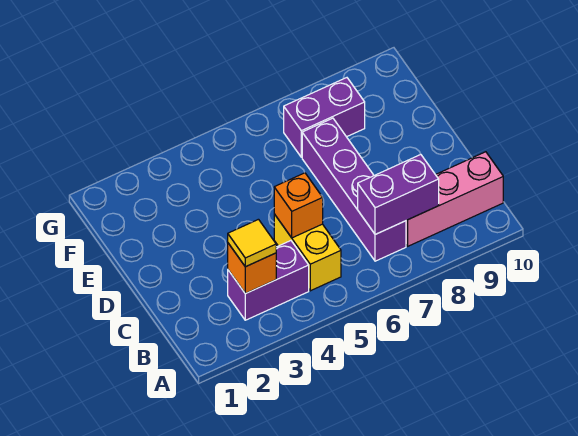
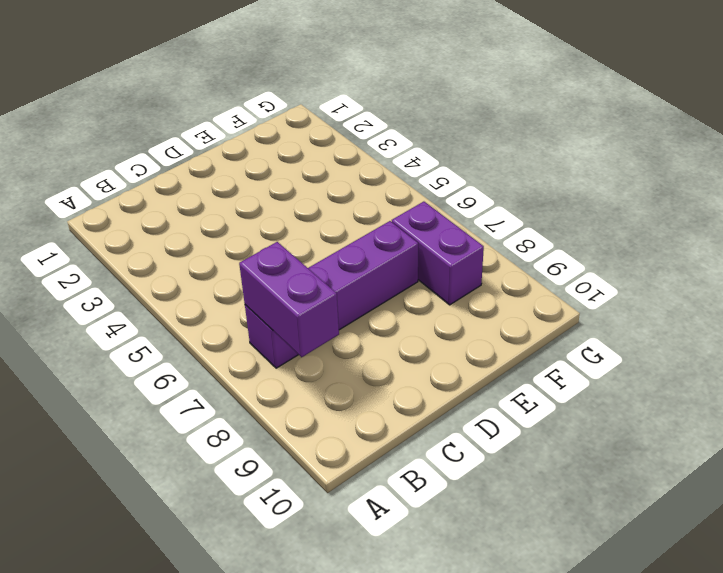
none -> purple 1x2 brick [228,241,309,320]
none -> yellow 1x2 brick [274,214,341,291]

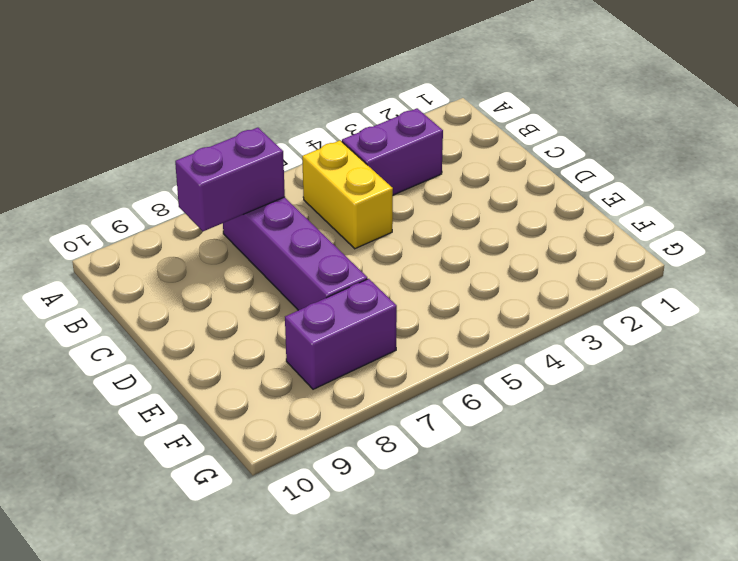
none -> pink 1x3 brick [406,152,503,246]
none -> orange 1x1 brick [228,243,276,294]

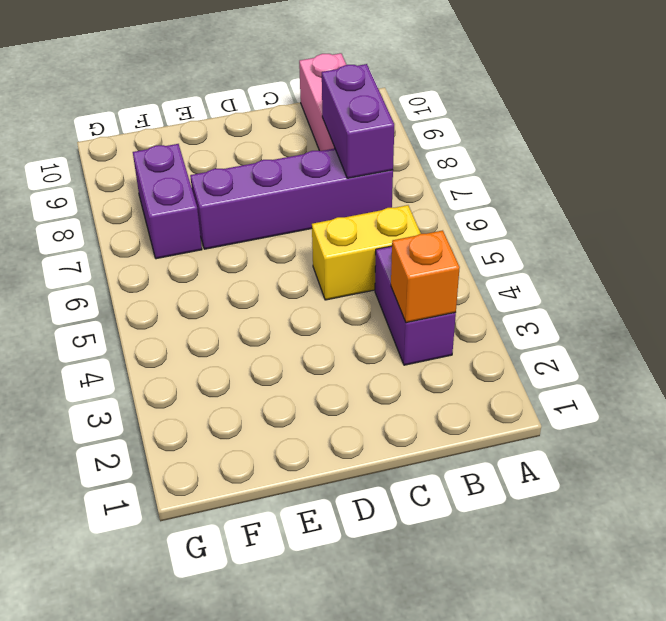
none -> orange 1x1 brick [274,173,323,238]
none -> yellow 1x1 tile [228,219,276,267]

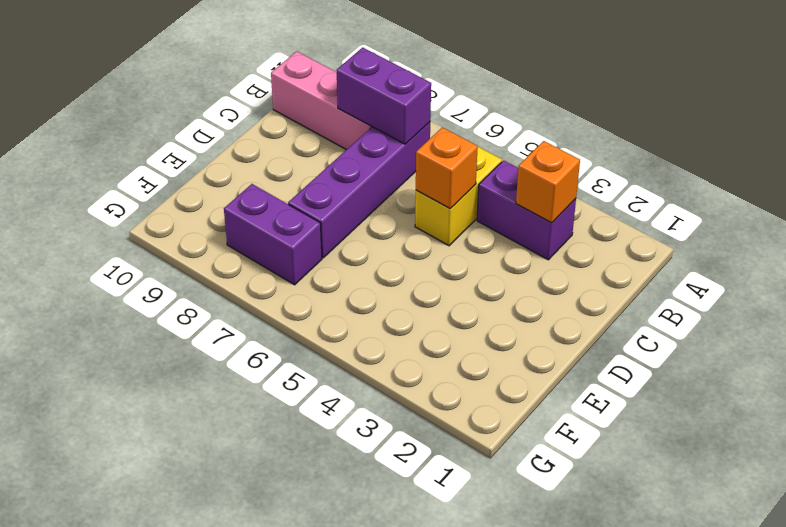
none -> yellow 1x1 tile [228,219,276,267]

